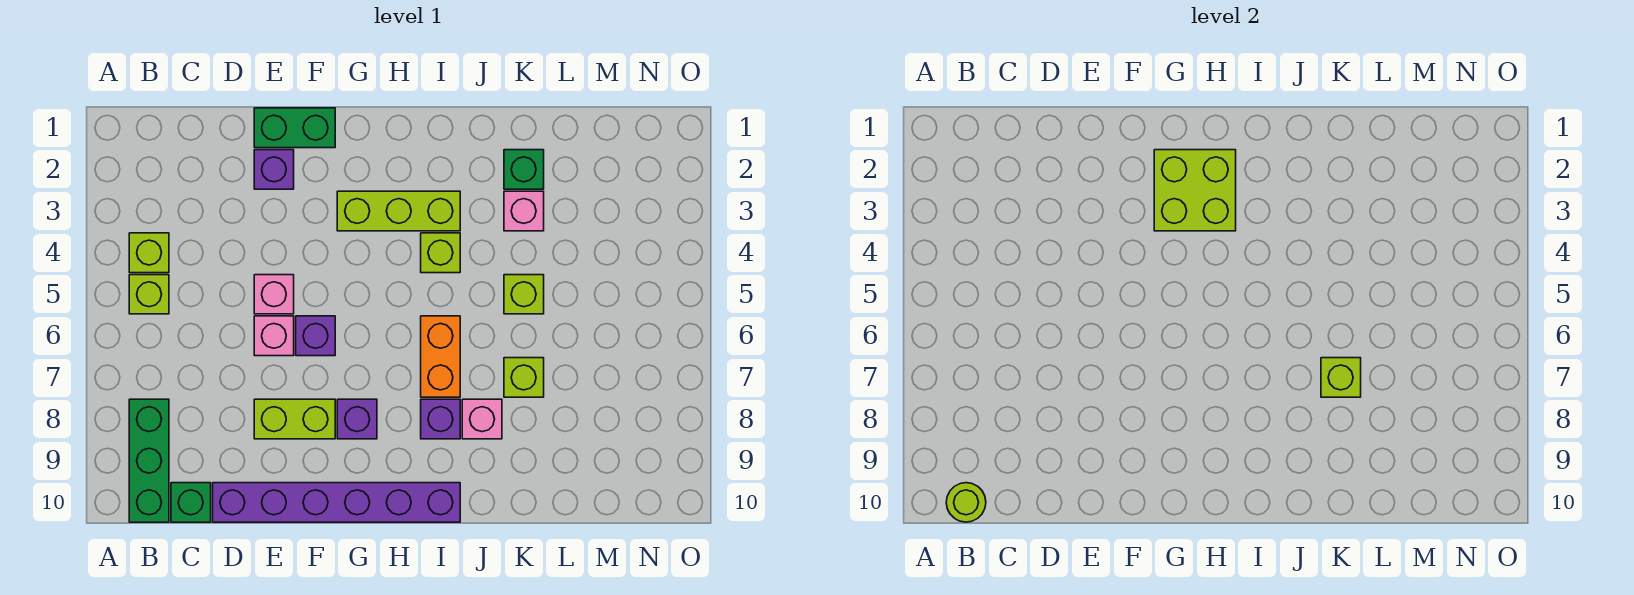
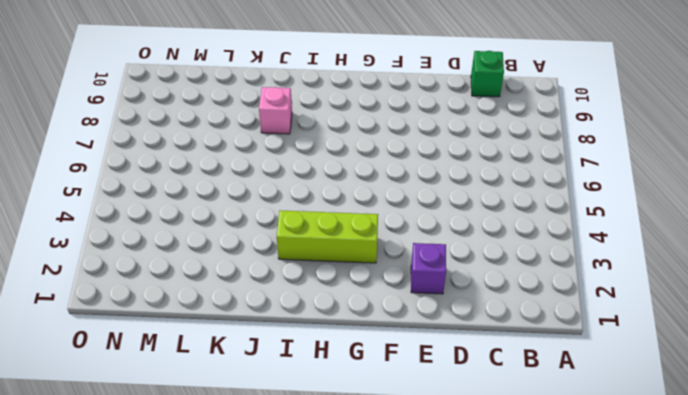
none -> lime 1x1 brick [129,233,169,273]
none -> lime 1x1 brick [129,275,169,314]
none -> green 1x3 brick [129,399,169,522]

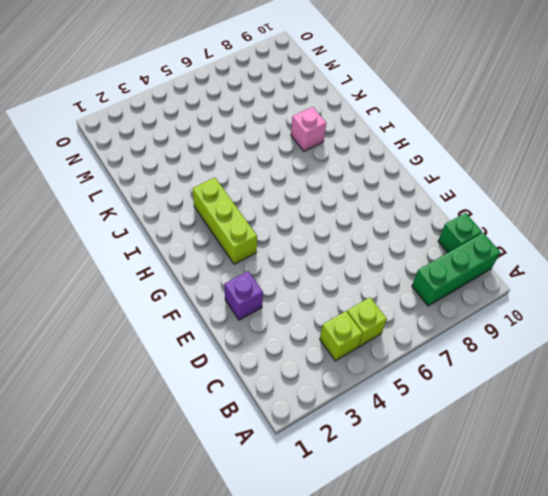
none -> purple 1x6 brick [213,483,460,522]
none -> green 1x2 brick [254,108,335,148]
none -> pink 1x1 brick [254,275,294,314]

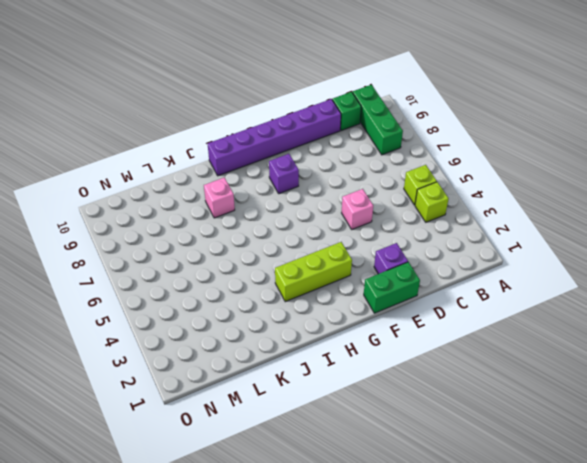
none -> pink 1x1 brick [254,316,294,356]
none -> lime 1x2 brick [254,399,335,439]
none -> purple 1x1 brick [296,316,335,356]

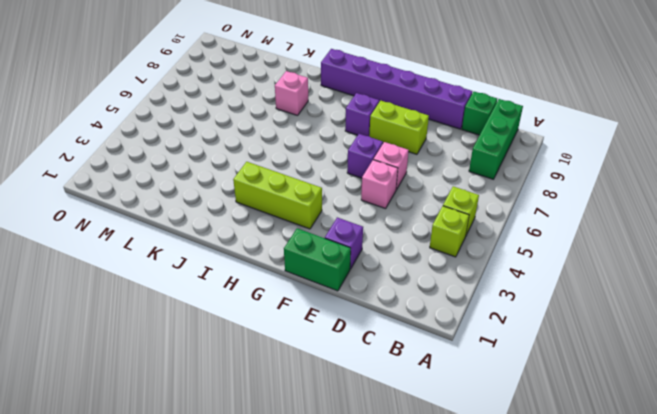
none -> lime 1x1 brick [421,233,460,273]
none -> orange 1x2 brick [421,316,460,397]
none -> purple 1x1 brick [421,399,460,439]

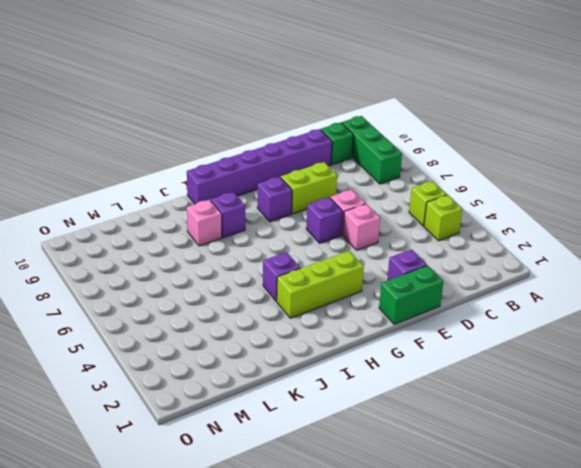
purple 1x1 brick [263,252,300,301] -> lime 1x1 brick [421,233,460,273]
none -> orange 1x2 brick [421,316,460,397]
none -> green 1x1 brick [504,150,544,189]
none -> pink 1x1 brick [504,191,544,231]

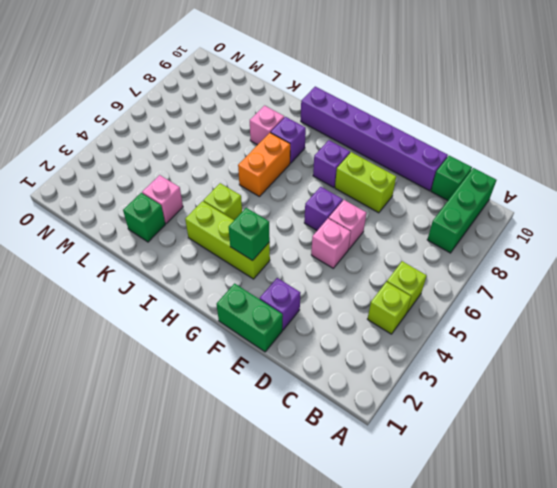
green 1x1 brick [229,208,270,261] -> lime 2x2 brick [1154,150,1236,231]
none -> lime 1x1 brick [504,275,544,314]
none -> lime 1x1 brick [504,358,544,397]
none -> lime 1x1 round brick [946,483,986,522]

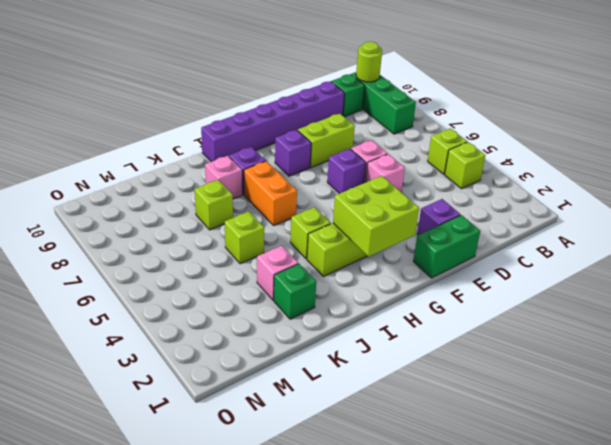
none -> lime 1x1 brick [1321,358,1361,397]

